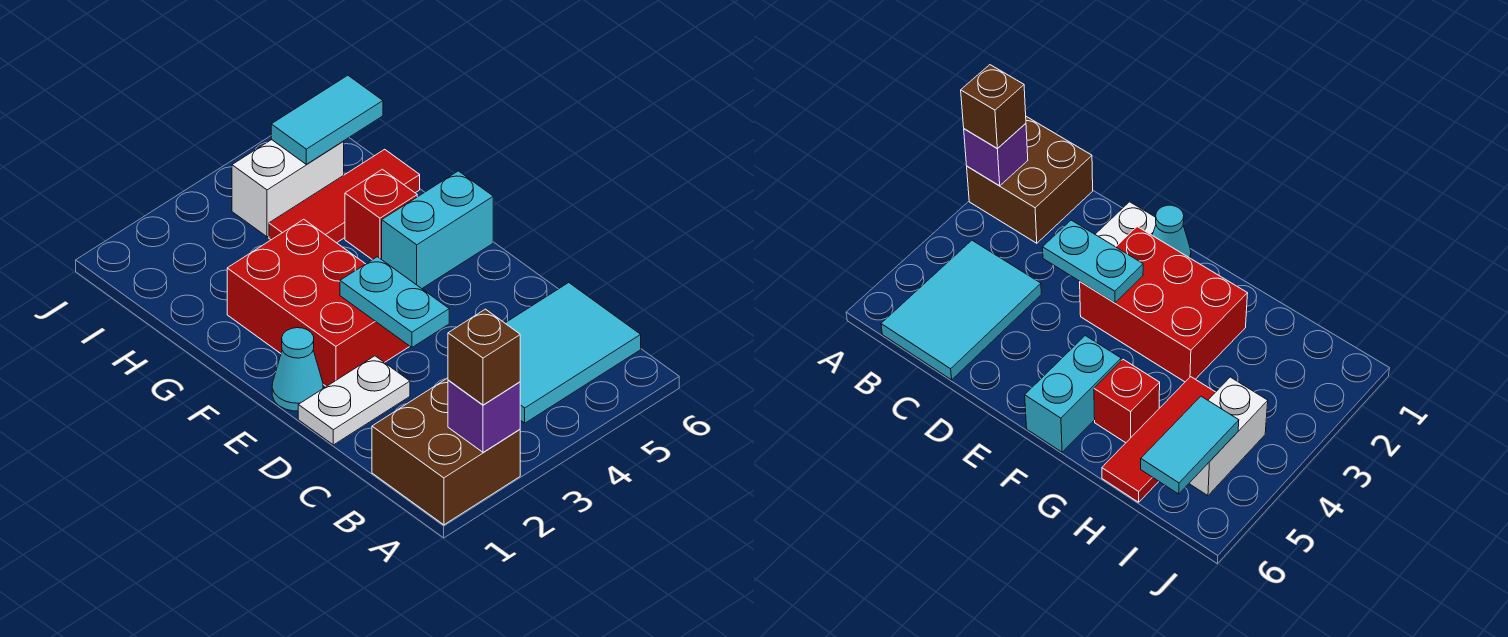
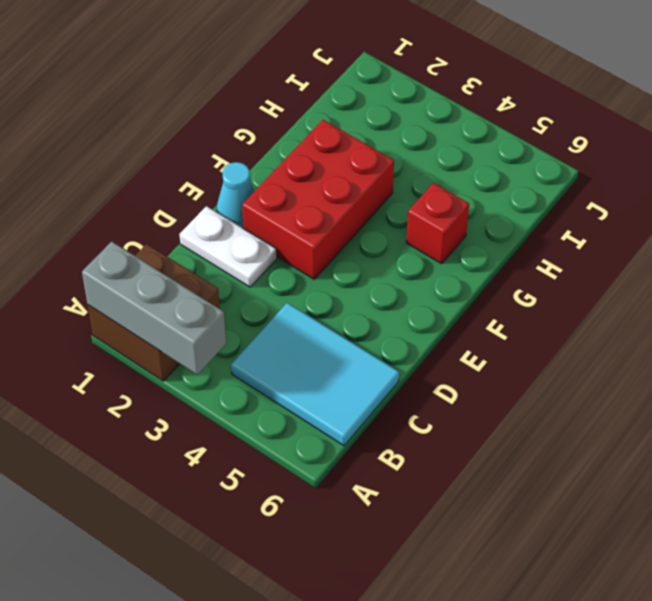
grey 1x3 brick [82,241,226,375] -> purple 1x1 brick [448,380,520,452]
none -> cyan 1x2 brick [382,171,493,289]
none -> red 1x3 tile [269,149,420,243]
none -> white 1x2 brick [232,140,344,237]

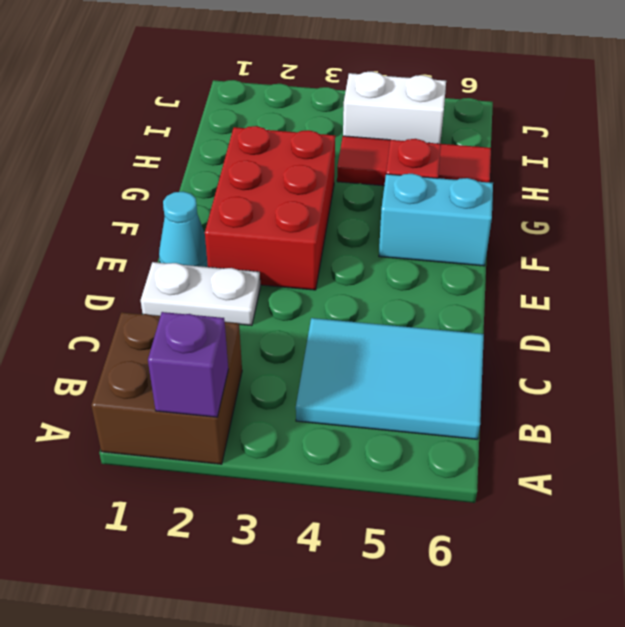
none -> cyan 1x2 plate [340,257,449,347]
none -> cyan 1x2 tile [271,75,383,164]
none -> brown 1x1 brick [448,309,520,405]

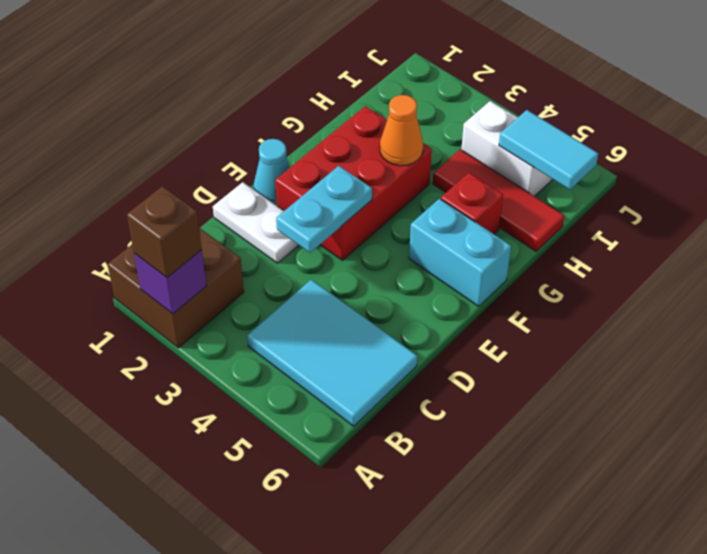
orange 1x1 cone [380,95,423,166] -> none

